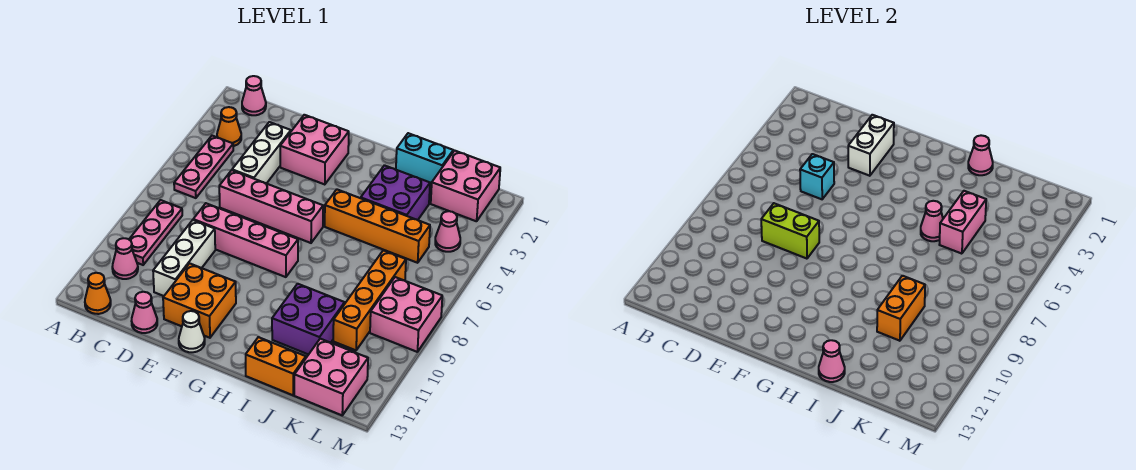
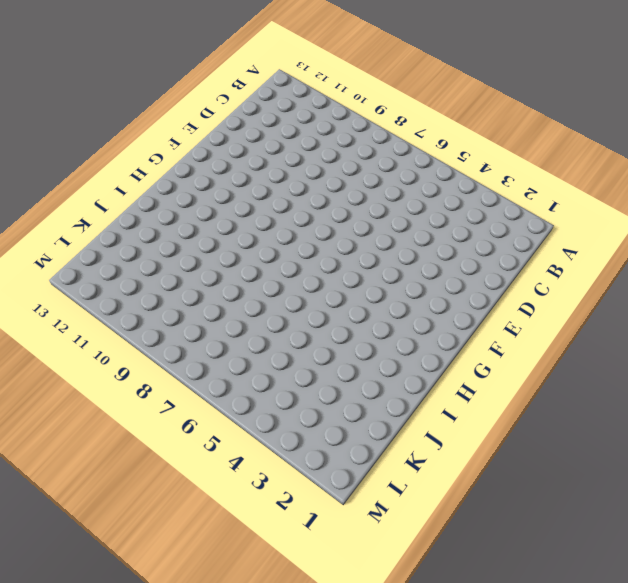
none -> pink 1x1 cone [242,76,266,115]
none -> orange 1x1 cone [217,107,241,146]
none -> pink 1x3 plate [174,136,233,198]
none -> pink 1x3 plate [129,200,182,265]

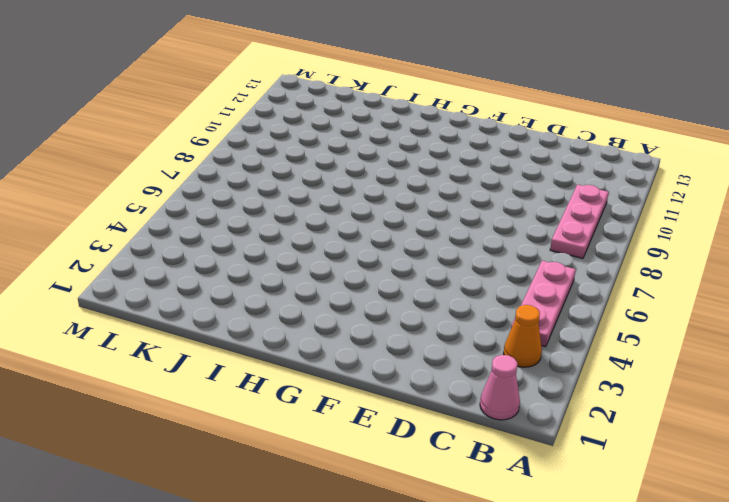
none -> pink 1x1 cone [112,238,138,279]
none -> orange 1x1 cone [85,273,111,314]
none -> white 1x3 brick [232,122,291,184]
none -> pink 1x4 brick [219,170,323,243]

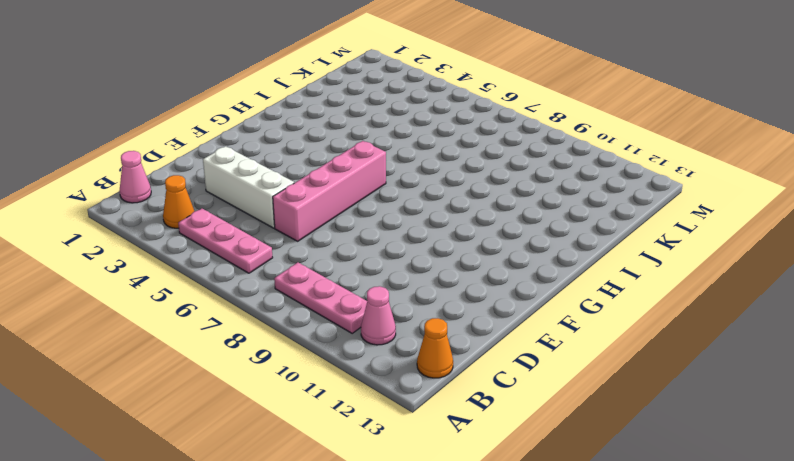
none -> pink 1x4 brick [193,203,298,277]
none -> white 1x3 brick [153,220,215,296]
none -> pink 1x1 cone [132,292,157,333]
none -> pink 2x2 brick [280,115,349,185]

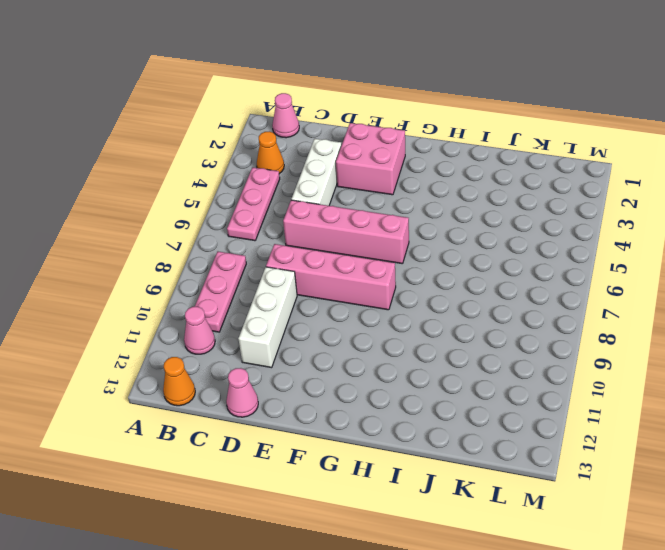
none -> orange 2x2 brick [163,263,236,338]
none -> white 1x1 cone [179,311,205,352]
none -> orange 1x4 brick [325,190,430,263]
none -> cyan 1x2 brick [396,133,453,184]

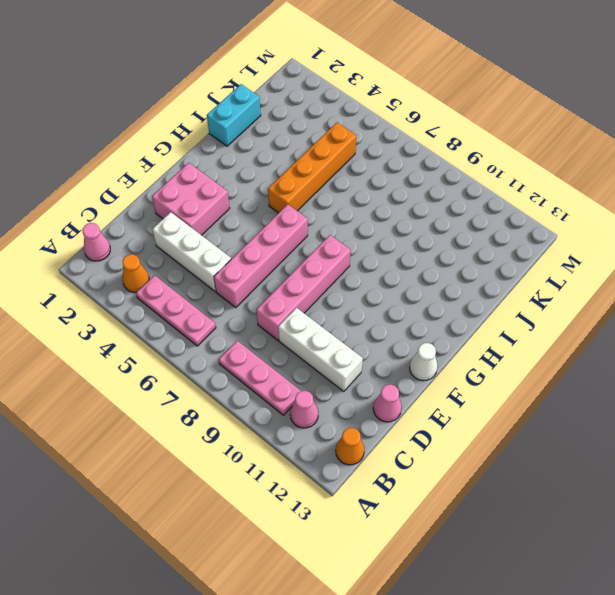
none -> orange 2x2 brick [163,263,236,338]
none -> purple 2x2 brick [361,165,430,220]
none -> purple 2x2 brick [272,284,345,355]
none -> orange 1x2 brick [246,337,306,395]

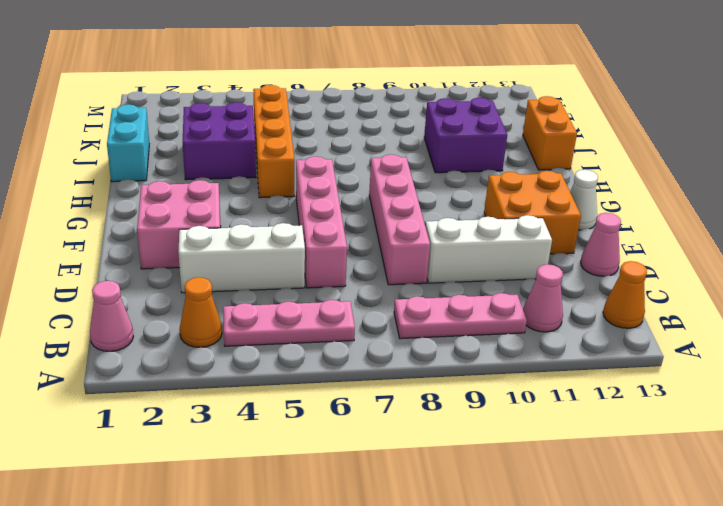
none -> pink 2x2 brick [431,151,500,221]
none -> orange 1x4 brick [333,250,406,350]
none -> pink 2x2 brick [294,339,368,415]
none -> pink 1x1 cone [435,211,460,252]

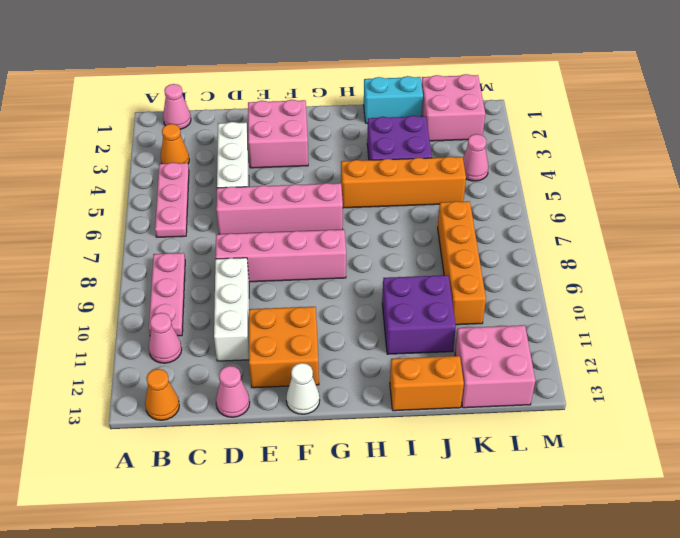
none -> pink 2x2 brick [370,277,442,352]
none -> cyan 1x1 brick [800,154,834,199]
none -> lime 1x2 brick [761,203,819,259]
none -> white 1x2 brick [848,115,894,176]

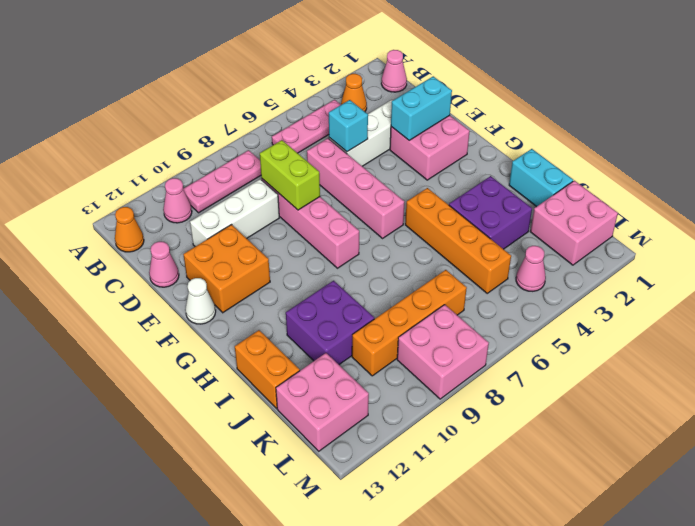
cyan 1x2 brick [391,76,452,140] -> white 1x2 brick [848,115,894,176]
none -> pink 1x1 cone [968,135,993,175]
none -> pink 1x1 cone [921,201,943,241]
none -> pink 1x1 cone [819,340,845,382]
none -> pink 1x2 brick [939,191,986,254]

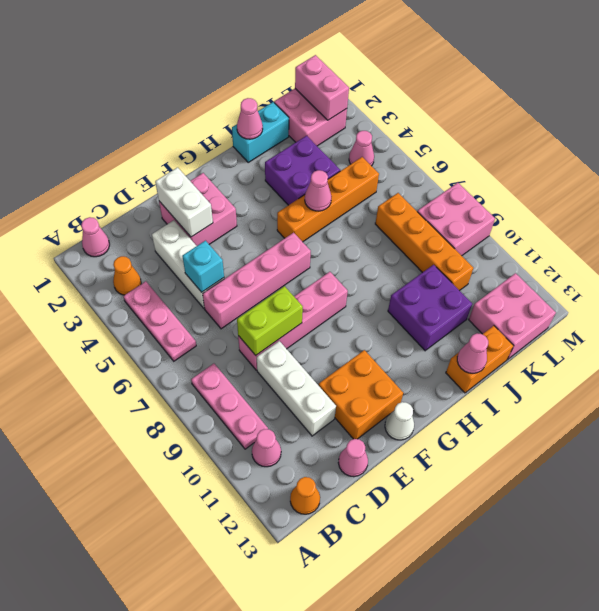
pink 1x2 brick [295,55,349,120] -> pink 1x2 brick moved to [939,191,986,254]
none -> orange 1x2 brick [877,276,925,341]

